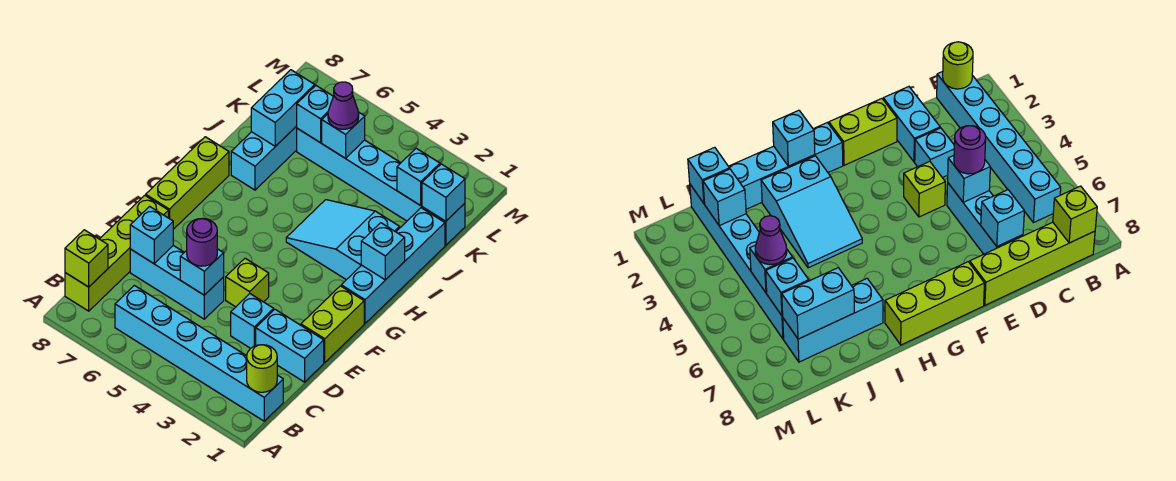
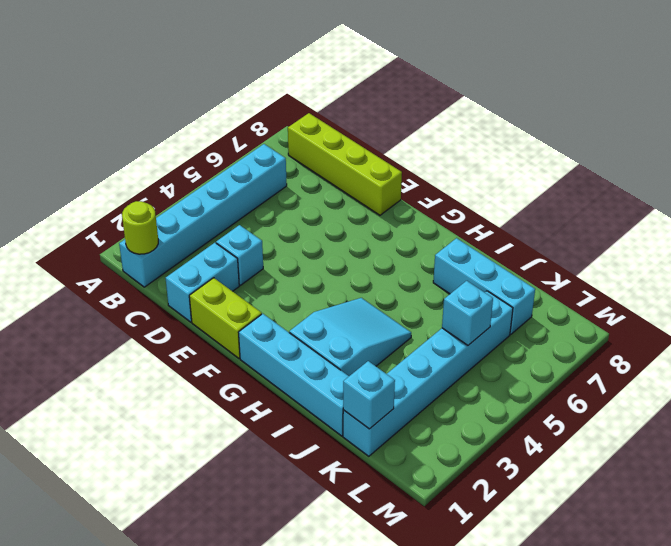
none -> cyan 1x3 brick [130,246,224,319]
none -> lime 1x1 brick [226,258,269,307]
none -> lime 1x3 brick [146,137,229,229]

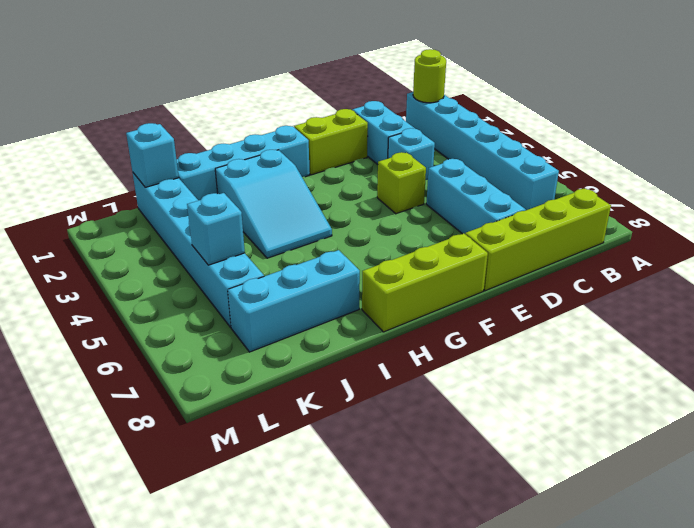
none -> lime 1x1 brick [65,230,108,287]
none -> cyan 1x1 brick [180,249,224,295]
none -> cyan 1x1 brick [130,206,173,263]

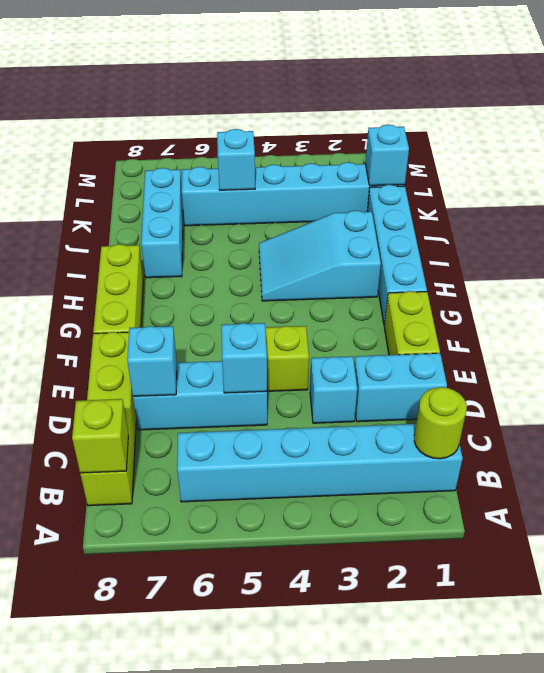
none -> cyan 1x1 brick [361,223,405,280]
none -> cyan 1x2 brick [251,70,315,146]
none -> cyan 1x1 brick [397,148,440,205]

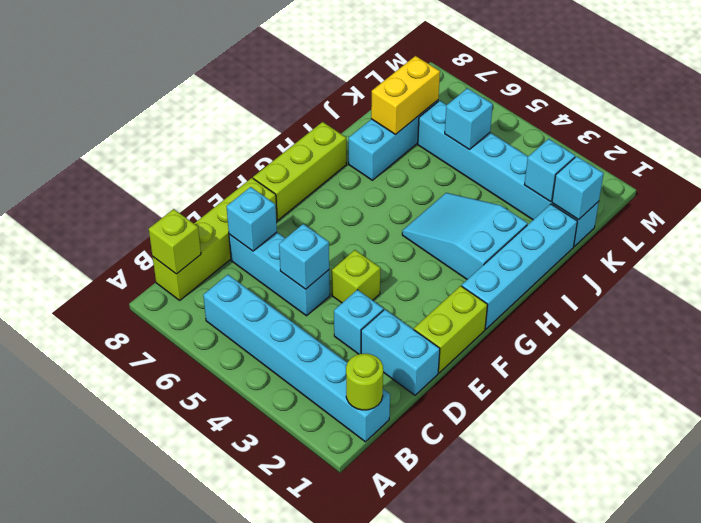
yellow 1x2 brick [371,56,440,134] -> cyan 1x2 brick [251,70,315,146]
none -> cyan 1x1 brick [361,223,405,280]
none -> cyan 1x1 brick [297,86,333,143]
none -> purple 1x1 round brick [187,218,217,266]

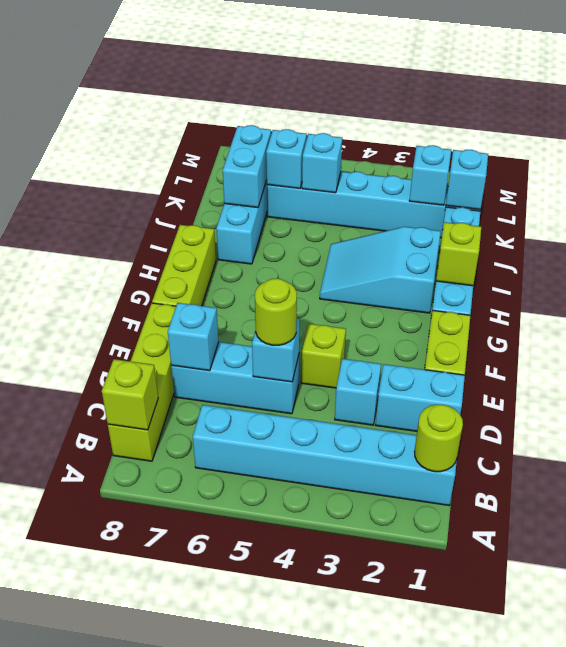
lime 1x1 round brick [255,278,297,345] -> purple 1x1 round brick [187,218,217,266]
lime 1x1 brick [436,222,481,286] -> cyan 1x1 brick [361,223,405,280]
none -> purple 1x1 cone [328,82,359,129]

